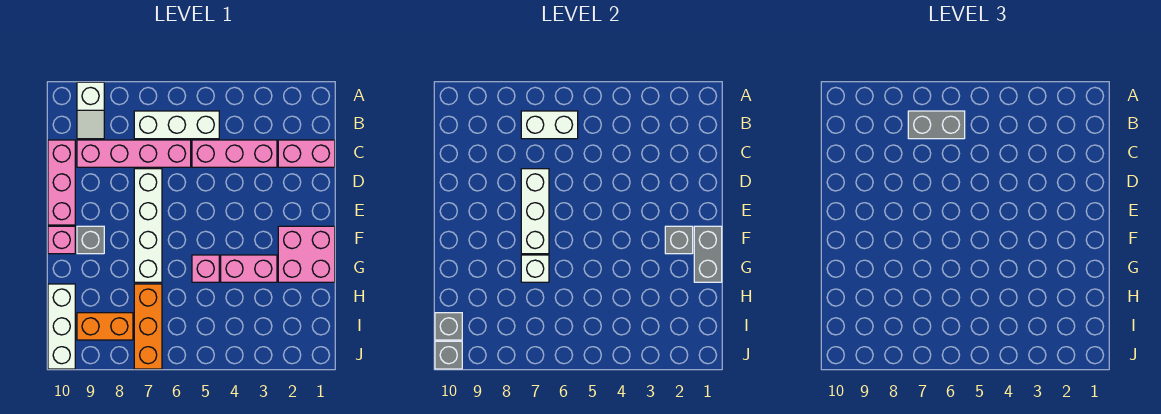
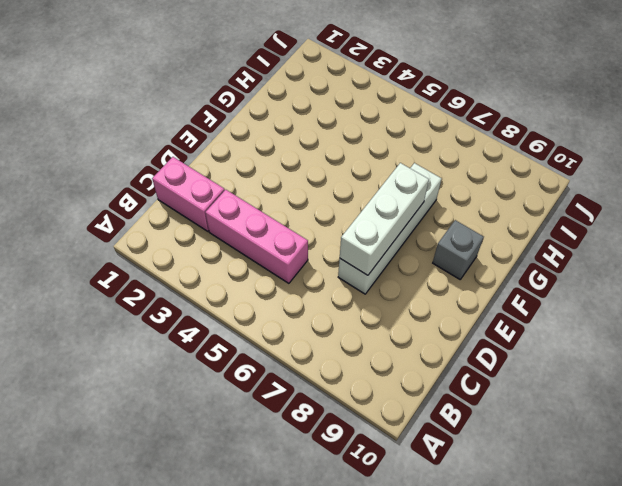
none -> white 1x2 slope [77,82,104,139]
none -> white 1x3 brick [134,111,219,139]
none -> pink 1x4 brick [77,140,191,167]

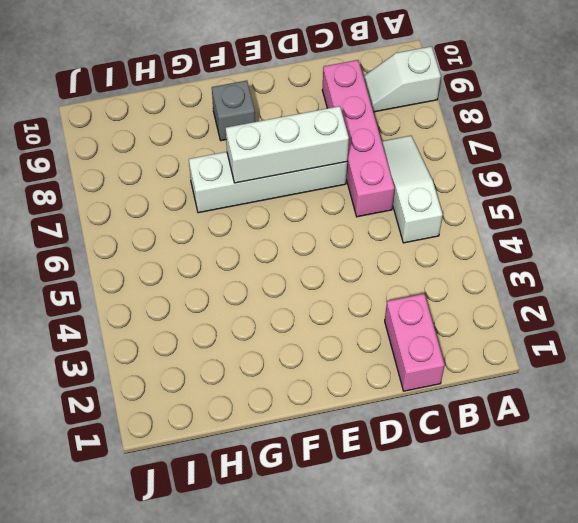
white 1x3 slope [382,136,443,243] -> white 1x3 brick [134,111,219,139]
none -> pink 1x3 brick [192,140,277,167]
none -> pink 1x3 brick [48,140,75,225]
none -> pink 2x2 brick [278,226,335,282]

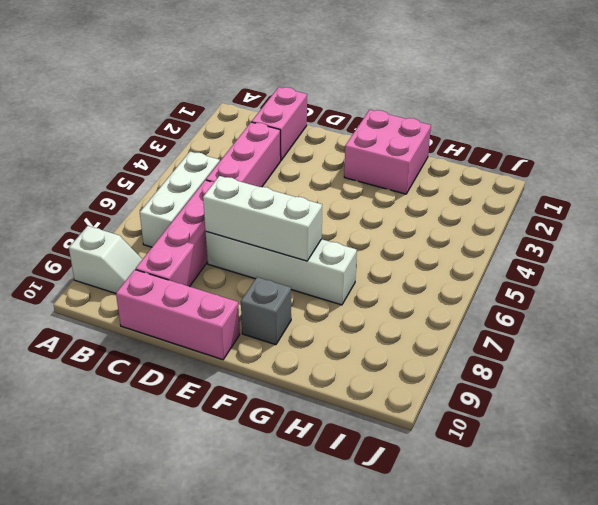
none -> pink 1x1 brick [48,226,75,254]
none -> pink 1x2 brick [221,255,277,282]
none -> pink 1x1 brick [192,255,219,282]

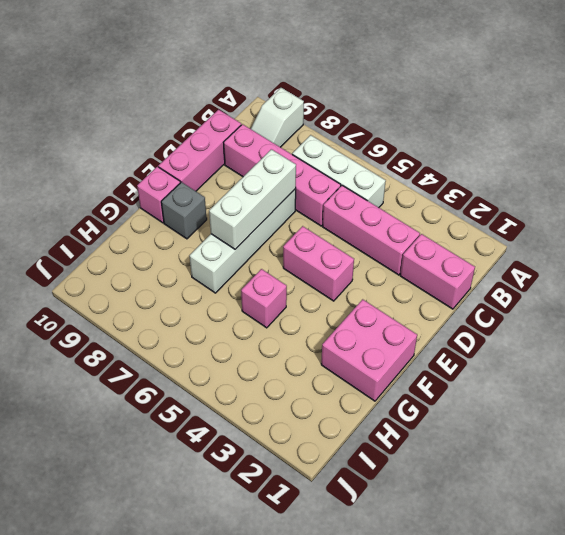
pink 1x2 brick [283,226,354,301] -> pink 1x2 brick moved to [221,255,277,282]
none -> orange 1x3 brick [134,284,162,369]
none -> white 1x3 brick [48,284,75,369]
none -> orange 1x2 brick [77,313,133,340]

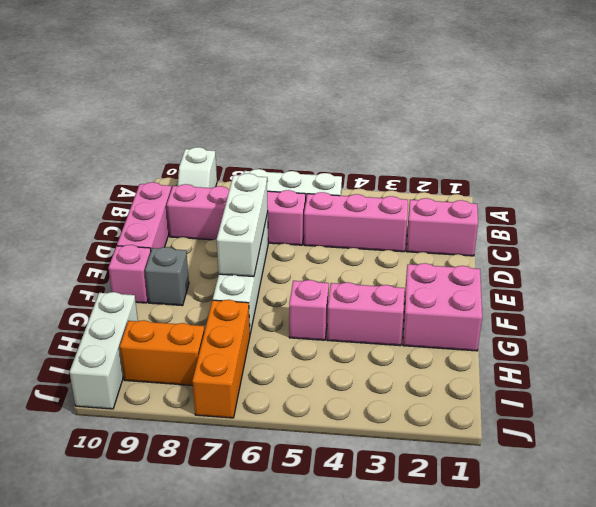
none -> white 1x2 brick [521,111,578,139]
none -> grey 1x2 brick [694,226,722,282]
none -> grey 1x1 brick [665,226,693,254]

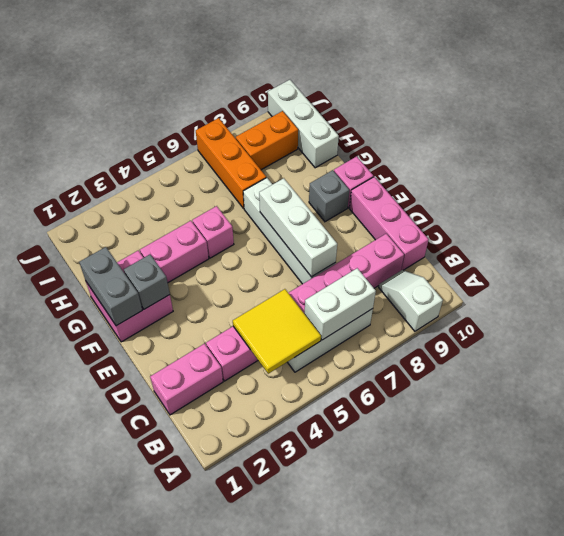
yellow 2x2 tile [233,289,321,374] -> none
none -> white 1x1 brick [521,255,549,282]
none -> grey 1x1 brick [435,313,462,340]
none -> grey 1x1 brick [435,341,462,369]

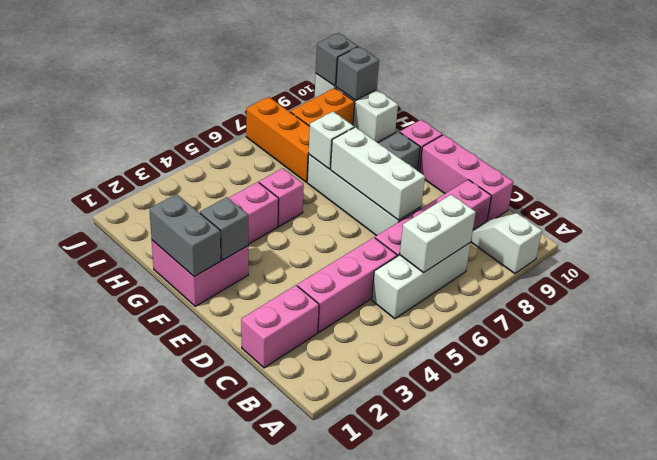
none -> grey 1x2 brick [908,111,965,139]

